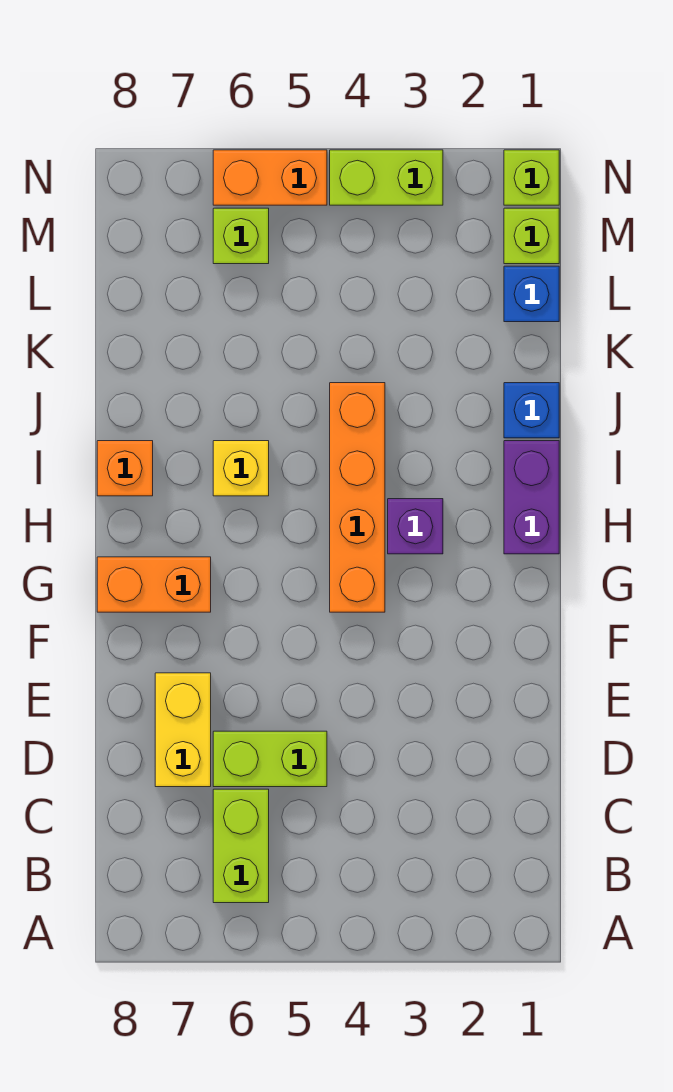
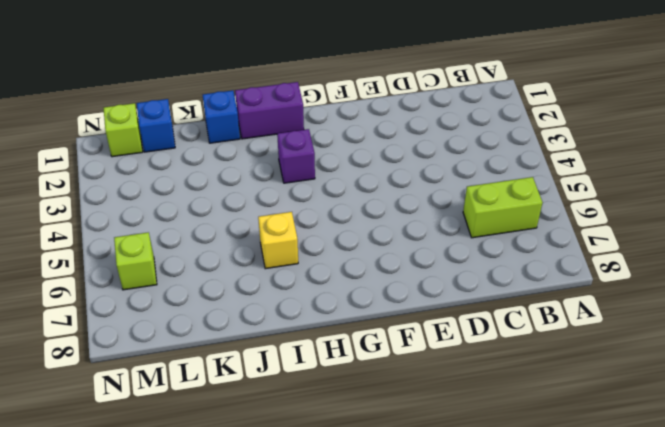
none -> lime 1x2 brick [213,731,327,787]
none -> yellow 1x2 brick [155,673,211,787]
none -> orange 1x4 brick [330,383,385,612]

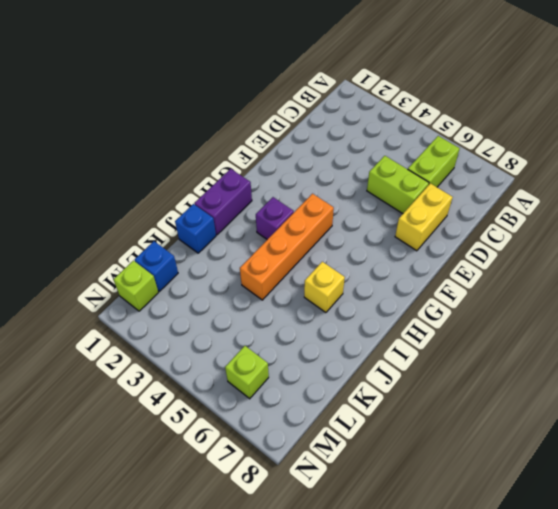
none -> orange 1x2 brick [97,557,211,612]
none -> orange 1x1 brick [97,441,153,496]
none -> lime 1x1 brick [504,150,559,205]

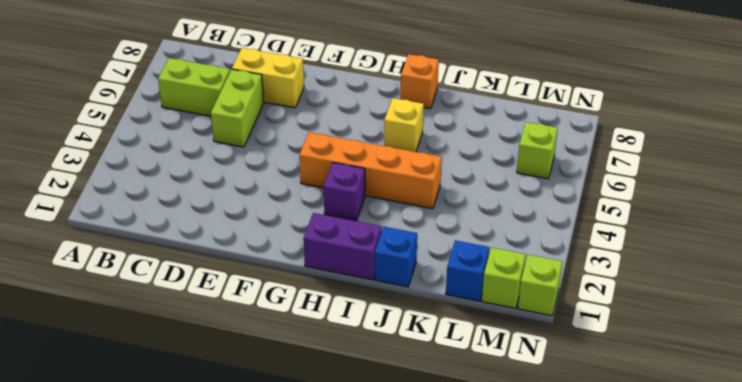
none -> orange 1x2 brick [97,557,211,612]
none -> lime 1x2 brick [330,150,443,205]
none -> orange 1x2 brick [213,150,327,205]

